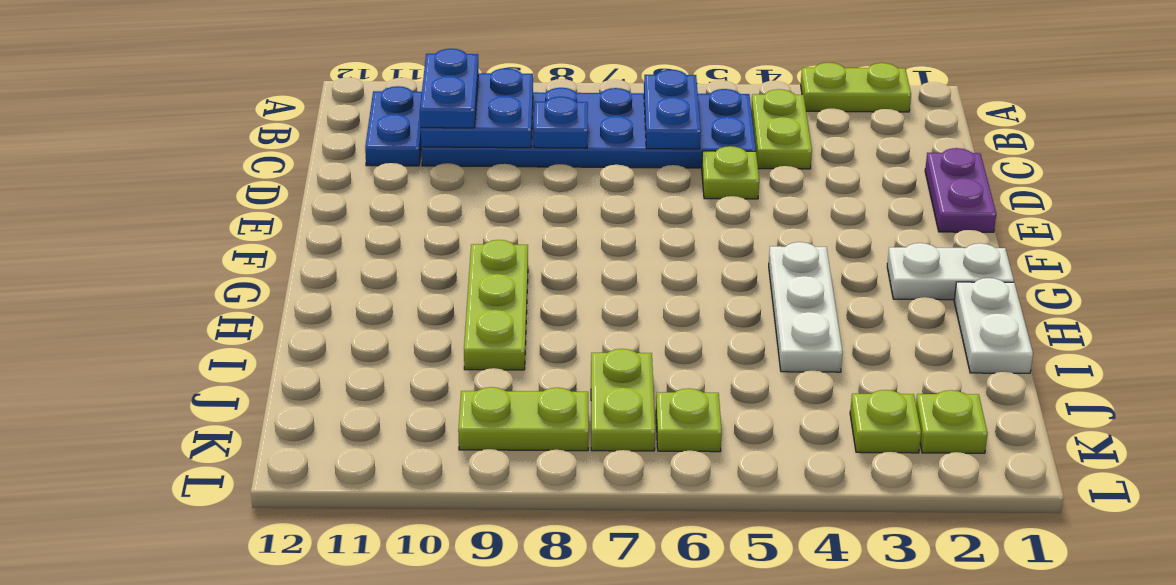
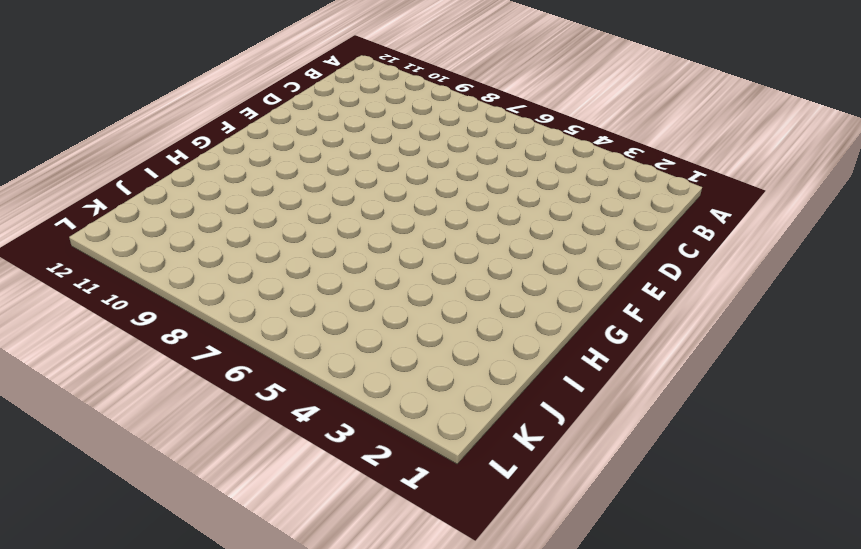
none -> lime 1x2 plate [801,63,911,112]
none -> lime 1x2 plate [751,89,812,169]
none -> blue 2x6 plate [421,88,756,168]

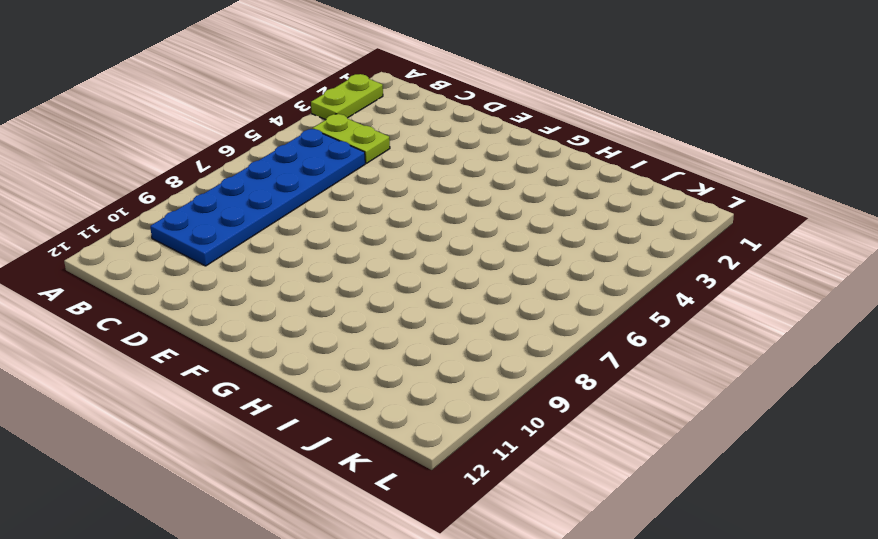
none -> blue 1x2 plate [365,86,422,166]
none -> purple 1x2 plate [925,148,996,232]
none -> lime 1x1 plate [702,146,759,199]

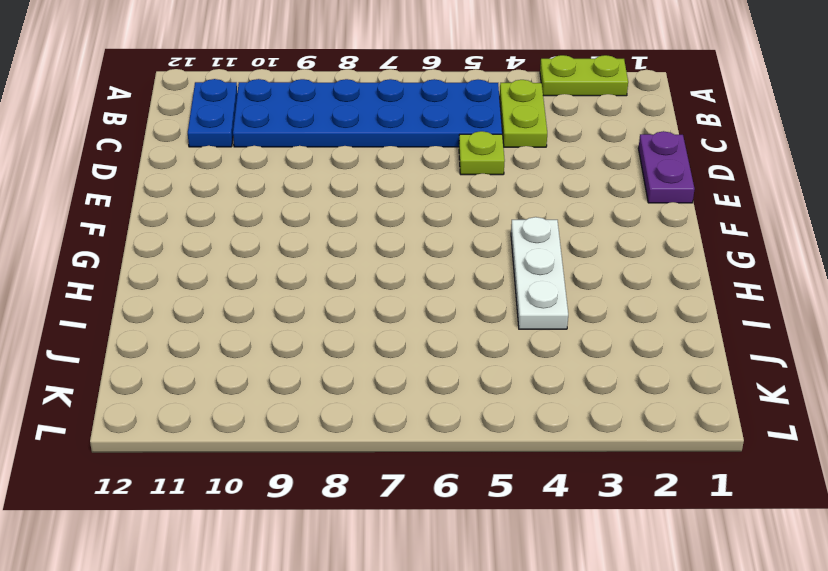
none -> white 1x2 plate [887,243,1014,300]
none -> lime 1x3 plate [464,240,528,370]
none -> white 1x2 plate [954,278,1033,373]

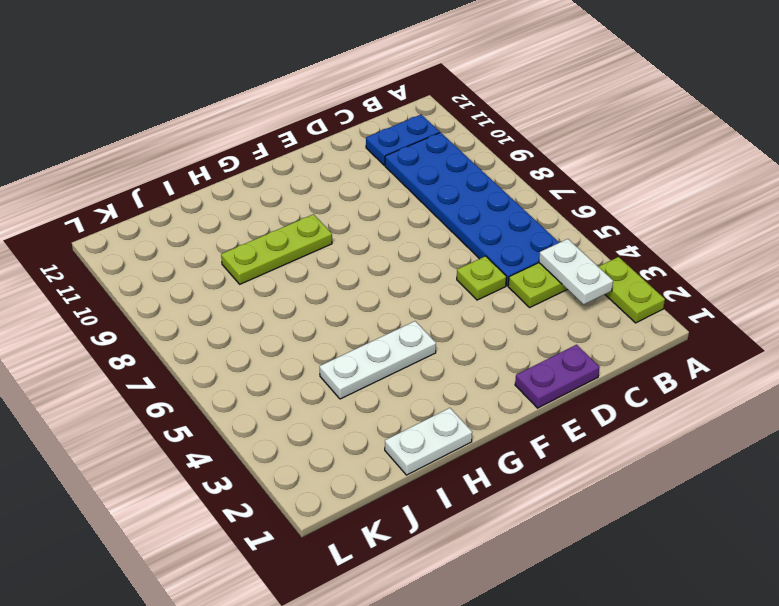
white 1x2 plate [539,239,613,304] -> white 1x2 plate moved to [887,243,1014,300]
none -> lime 1x2 plate [591,349,655,451]
none -> lime 1x1 plate [916,390,988,453]
none -> lime 1x1 plate [850,390,921,453]

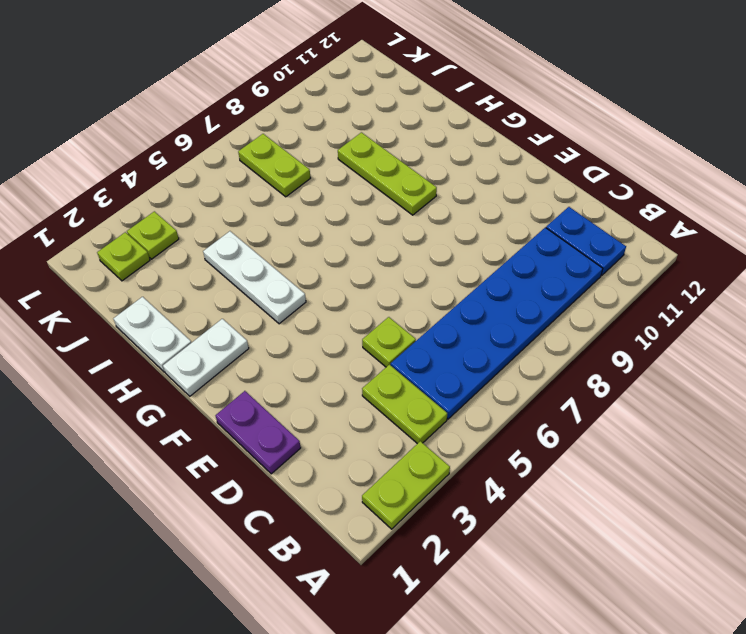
none -> lime 1x1 plate [656,389,722,452]
none -> lime 1x2 plate [458,387,589,451]
none -> blue 1x2 plate [644,70,701,149]

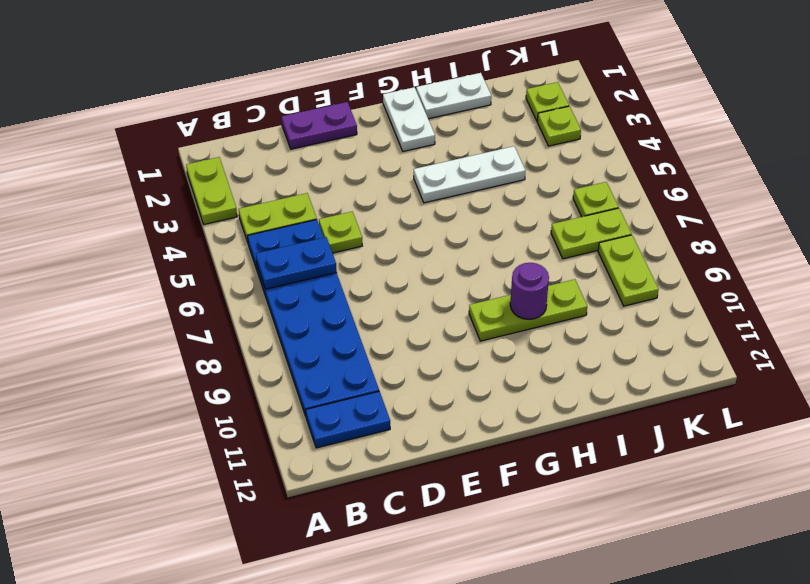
purple 1x1 round brick [510,263,549,319] -> none
none -> blue 2x2 plate [421,68,533,148]
none -> blue 1x1 plate [534,97,588,148]
none -> blue 1x2 plate [420,49,479,128]

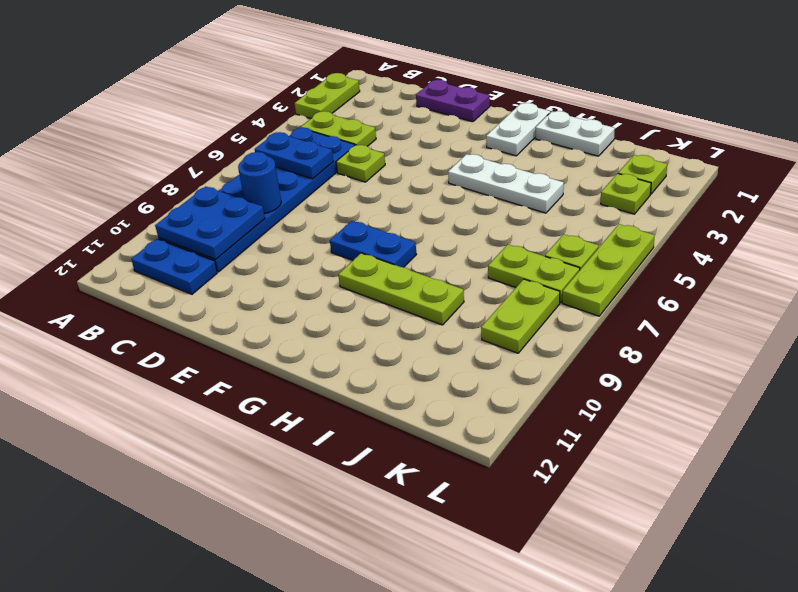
blue 1x1 round brick [238,152,281,213] -> blue 1x1 plate [534,97,588,148]
blue 1x2 plate [330,221,417,267] -> blue 1x2 plate moved to [420,49,479,128]
lime 1x3 plate [562,224,655,316] -> none

